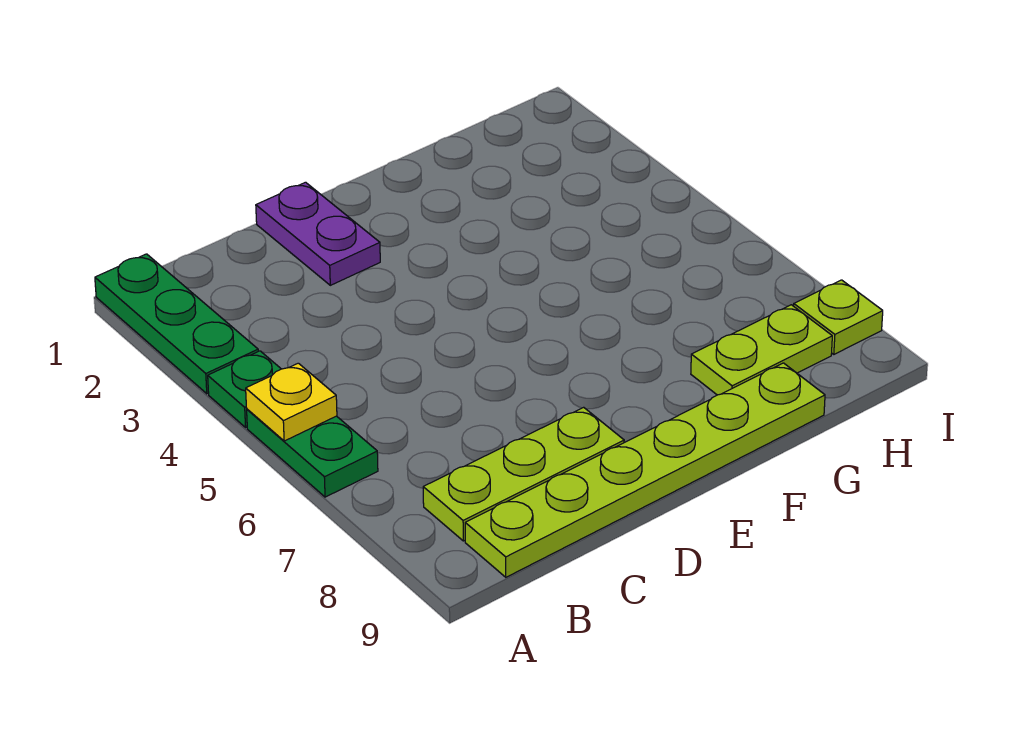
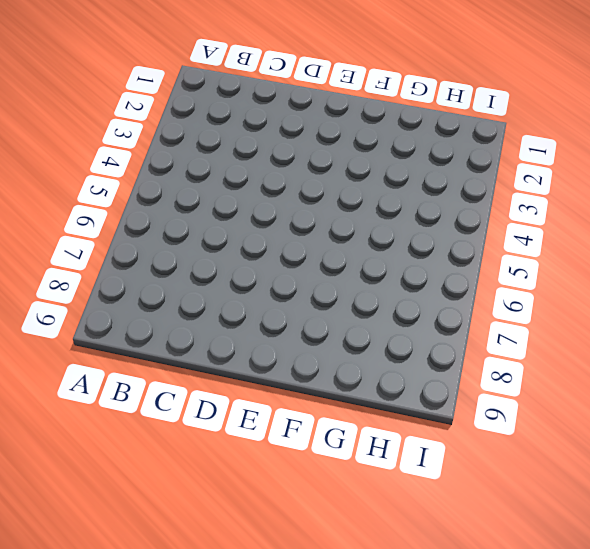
none -> green 1x3 plate [95,254,258,394]
none -> green 1x1 plate [208,351,281,427]

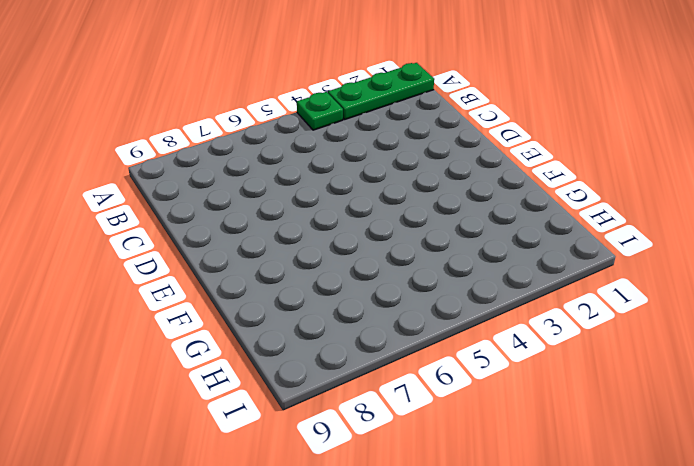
none -> green 1x2 plate [247,409,378,497]
none -> lime 1x3 plate [423,407,624,541]

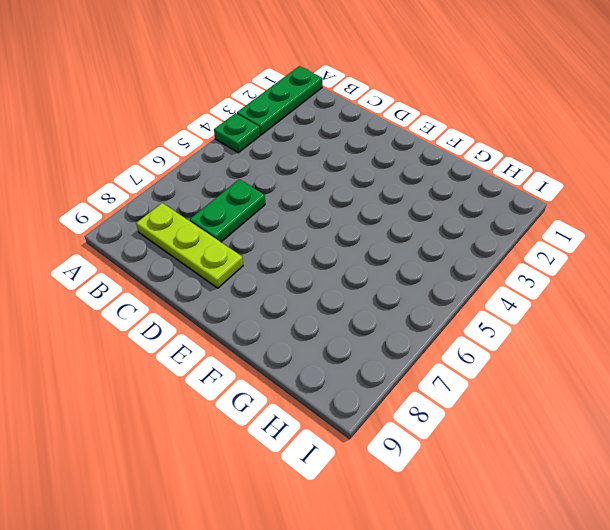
green 1x2 plate [190,179,265,242] -> green 1x2 plate moved to [247,409,378,497]
none -> lime 1x6 plate [465,363,825,577]
none -> purple 1x2 plate [256,182,380,285]

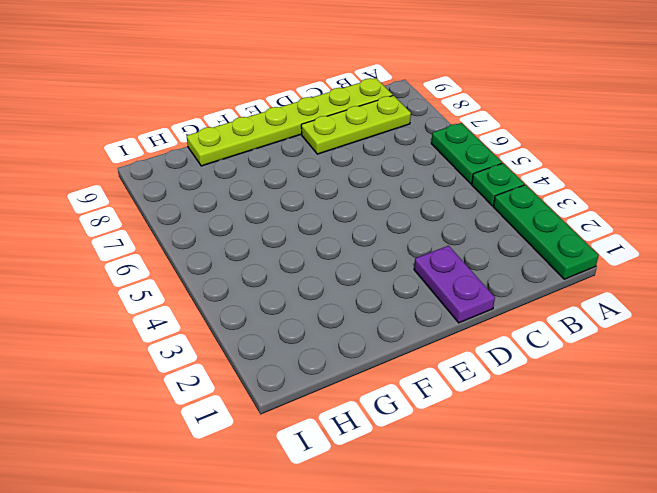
none -> lime 1x2 plate [691,305,832,395]
none -> lime 1x1 plate [794,280,883,354]

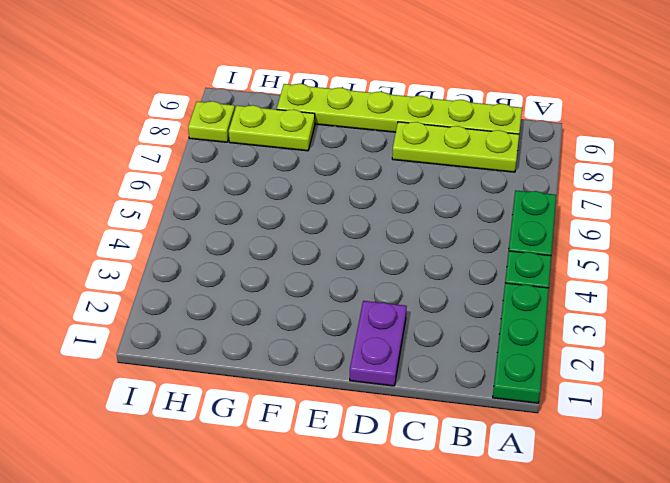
none -> yellow 1x1 plate [246,363,337,441]

